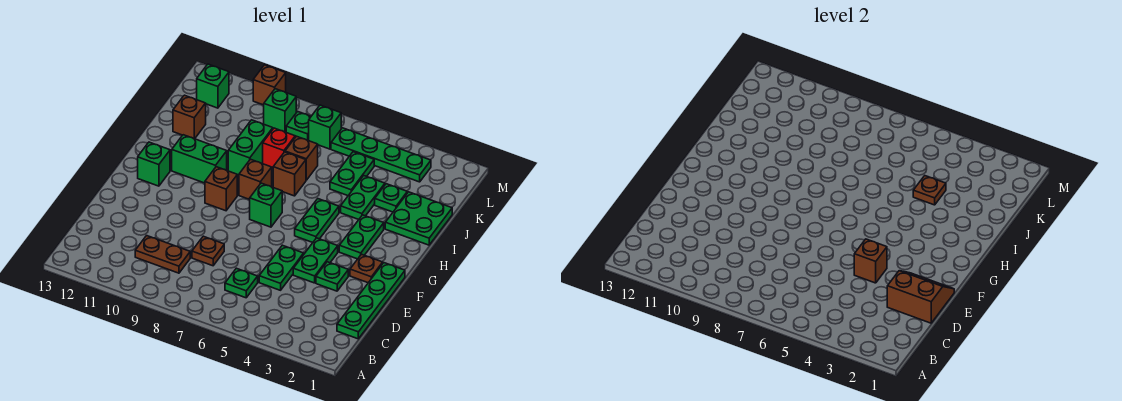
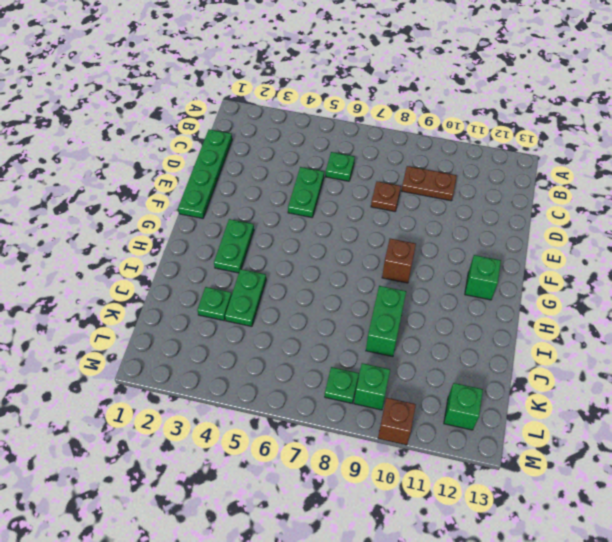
none -> green 1x1 plate [316,262,348,291]
none -> green 1x2 plate [293,238,338,283]
none -> brown 1x1 plate [350,254,383,283]
none -> green 1x2 plate [295,199,339,243]

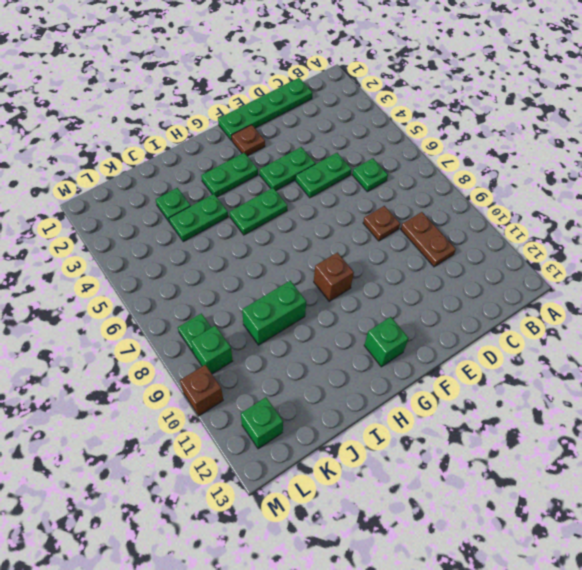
none -> green 1x1 plate [316,262,348,291]
none -> green 1x1 brick [250,183,282,227]
none -> brown 1x1 brick [239,159,272,200]
none -> green 1x2 brick [172,135,227,183]

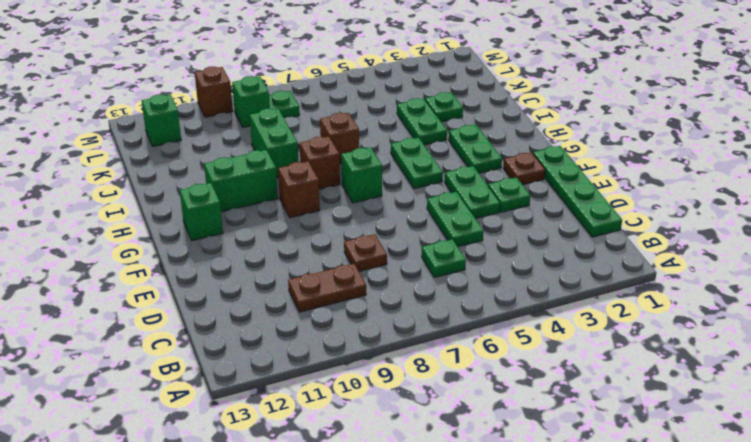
none -> green 2x2 plate [385,192,452,245]
none -> green 1x2 plate [330,152,374,196]
none -> brown 1x1 brick [285,136,318,180]
none -> red 1x1 brick [263,128,295,168]

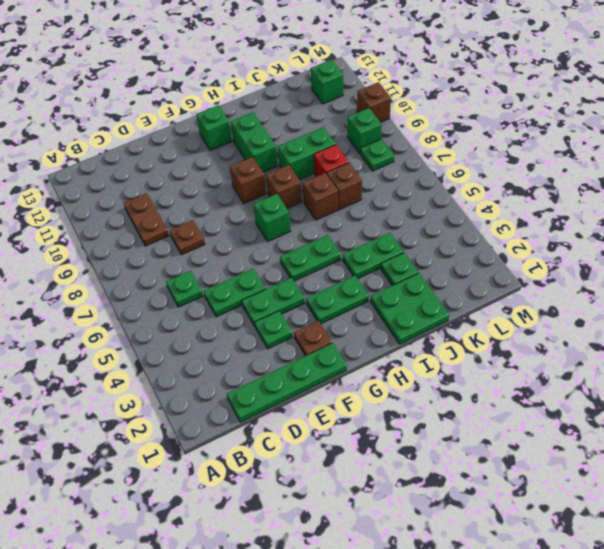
none -> green 1x2 plate [330,152,374,196]
none -> brown 1x1 brick [173,95,206,139]
none -> green 1x4 plate [331,128,431,182]
none -> green 1x1 brick [309,105,341,149]

